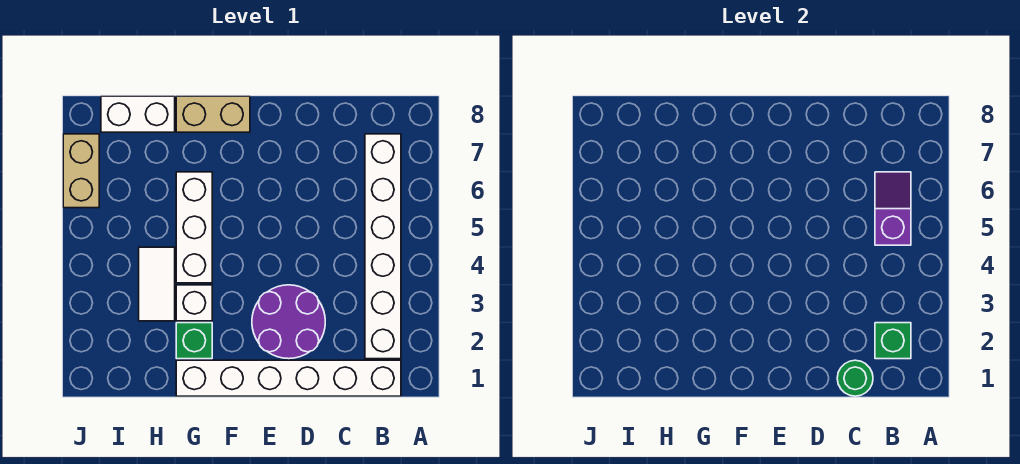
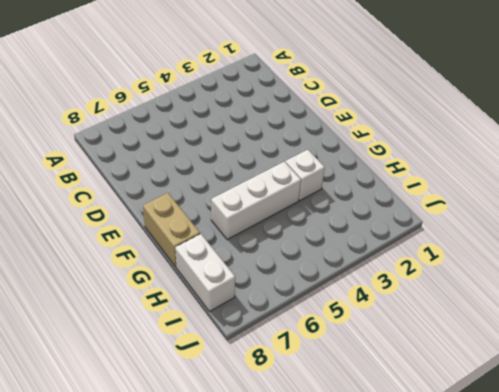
none -> white 1x6 brick [176,360,401,396]
none -> white 1x6 brick [365,134,401,359]
none -> purple 2x2 round brick [252,285,325,359]

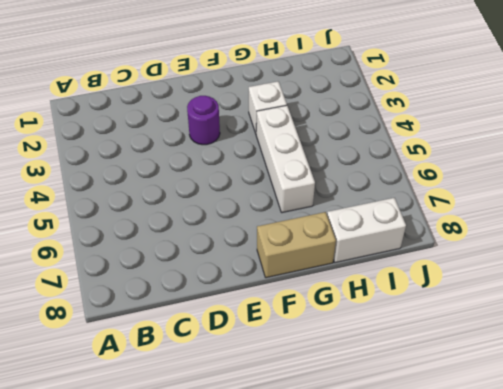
purple 1x1 round brick [187,96,220,145] -> purple 2x2 round brick [252,285,325,359]
none -> white 1x6 brick [176,360,401,396]
none -> white 1x6 brick [365,134,401,359]
none -> green 1x1 brick [176,323,212,359]

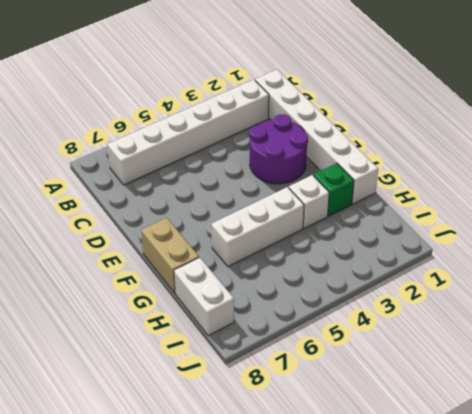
none -> white 1x2 tile [139,247,175,321]
none -> tan 1x2 brick [63,134,99,208]
none -> green 1x1 brick [875,323,911,359]

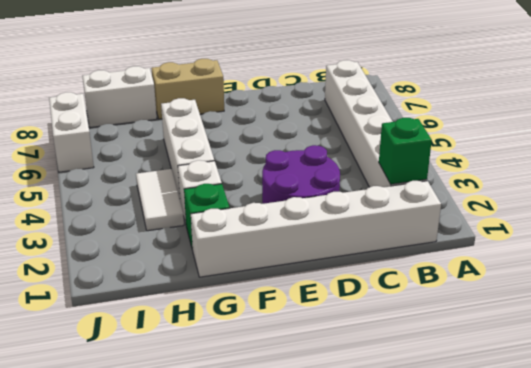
white 1x2 brick [49,92,94,172] -> tan 1x2 brick [63,134,99,208]
none -> purple 1x2 slope [875,172,911,245]
none -> green 1x1 round brick [837,360,873,396]

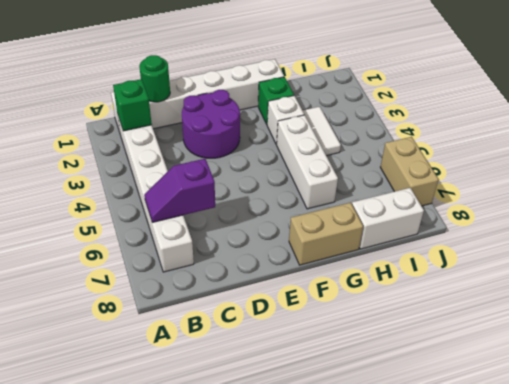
purple 1x2 slope [144,159,215,223] -> purple 1x2 slope turned to [875,172,911,245]

